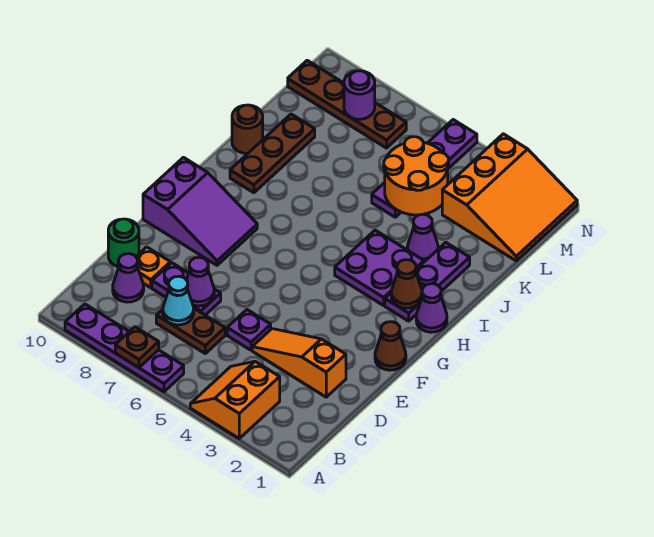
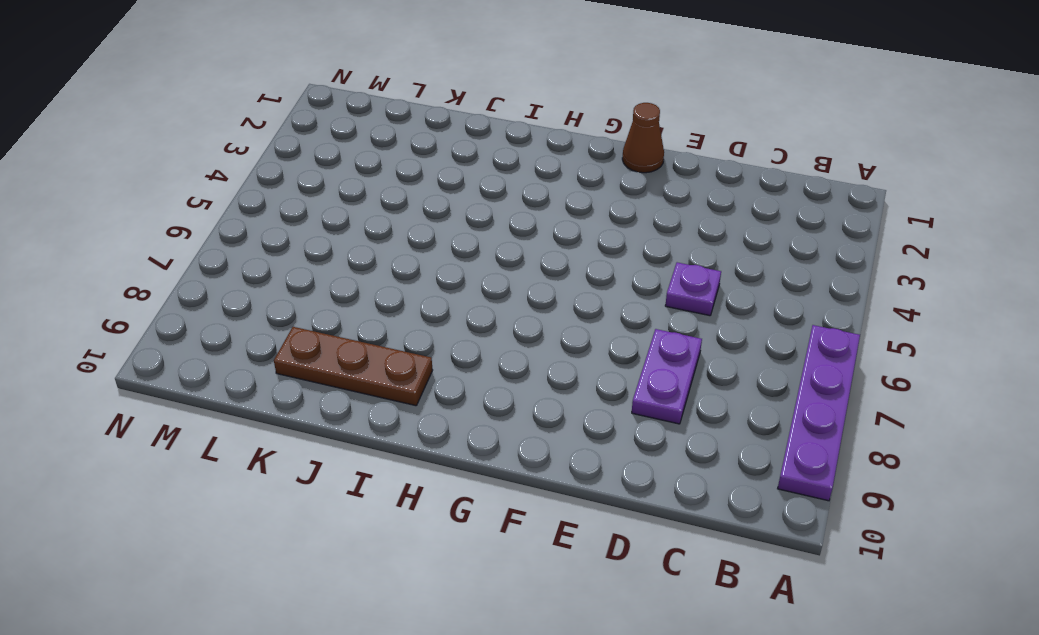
none -> orange 2x2 slope [190,361,280,438]
none -> brown 1x2 plate [156,308,225,353]
none -> purple 1x1 cone [113,254,144,302]

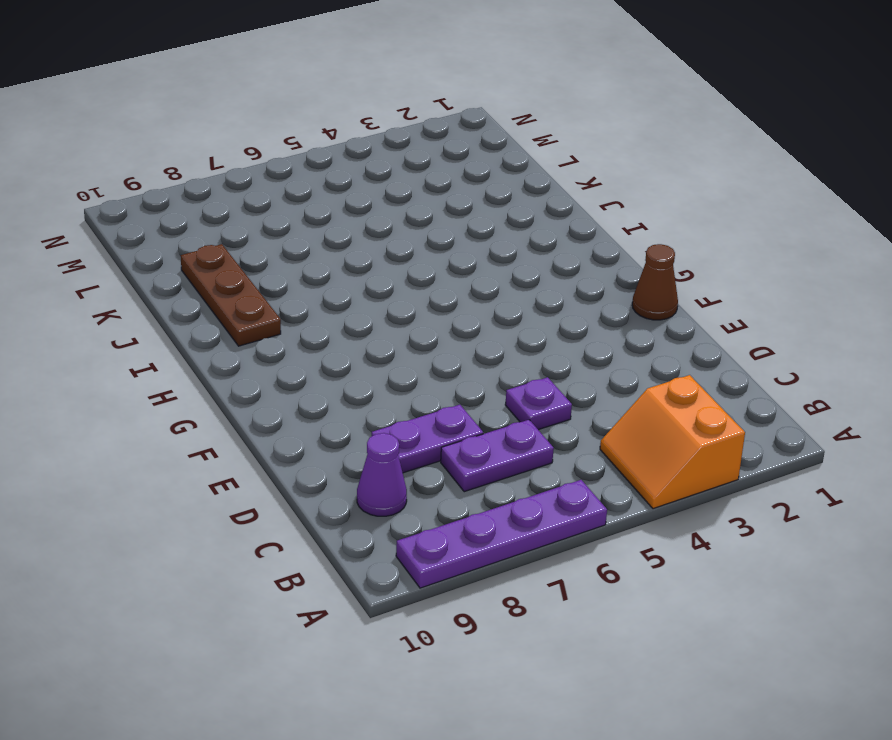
purple 1x2 plate [441,420,554,492] -> brown 1x2 plate [156,308,225,353]
none -> orange 1x3 slope [252,329,346,397]
none -> orange 1x1 plate [136,247,170,288]
none -> green 1x1 round brick [108,219,139,267]

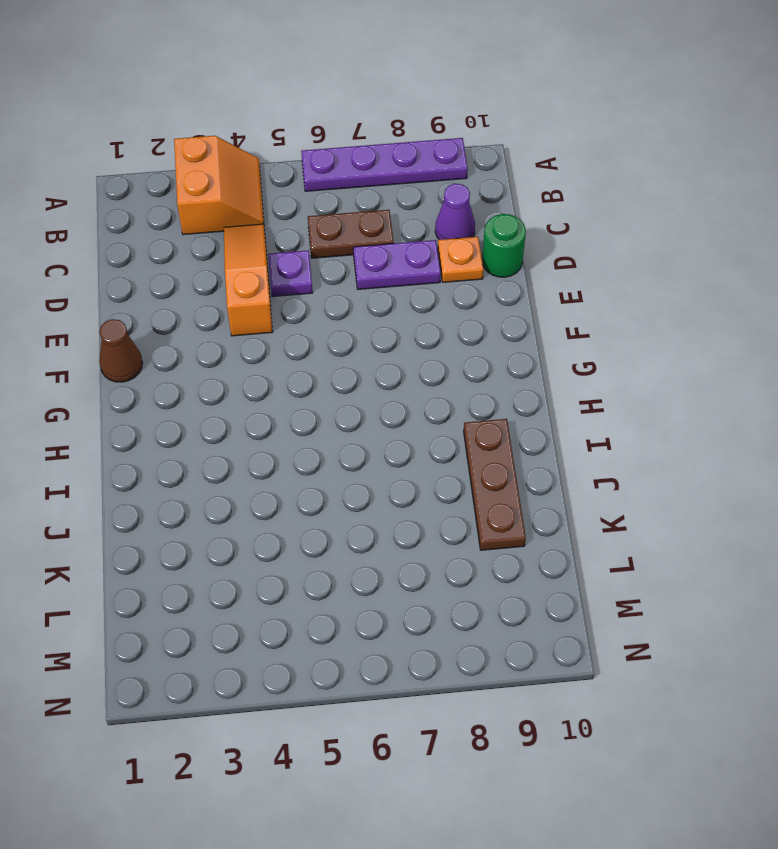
orange 1x3 slope [224,224,273,336] -> orange 1x3 slope turned to [252,329,346,397]
none -> purple 2x3 slope [143,157,257,265]
none -> purple 1x1 cone [416,284,447,332]
none -> purple 1x3 plate [385,242,470,321]

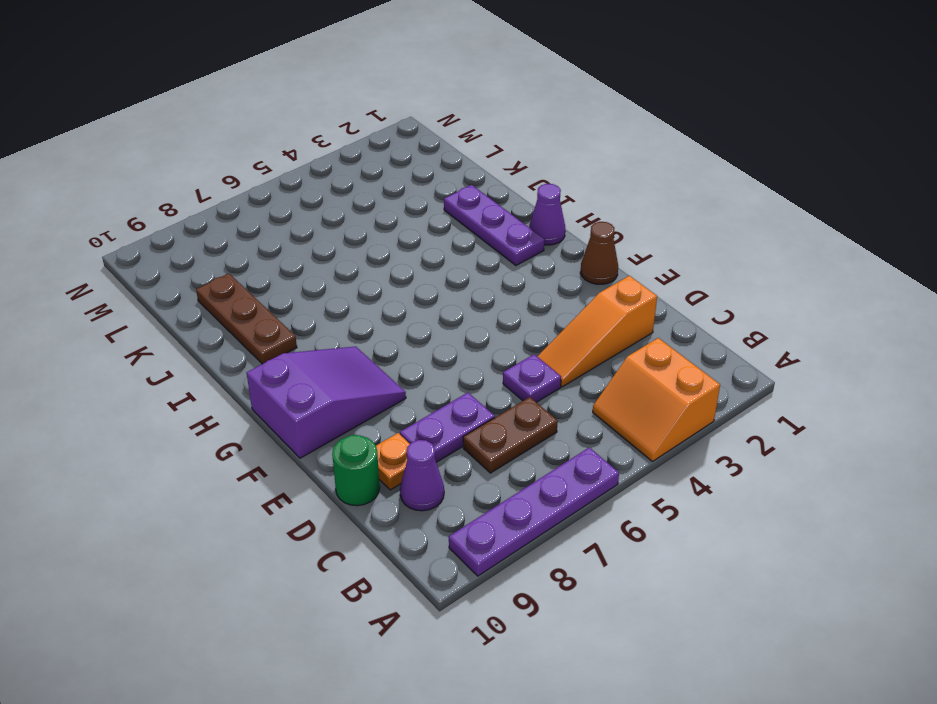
none -> purple 2x2 plate [335,230,424,305]
none -> purple 1x1 cone [407,214,438,262]
none -> brown 1x1 round brick [232,105,263,154]

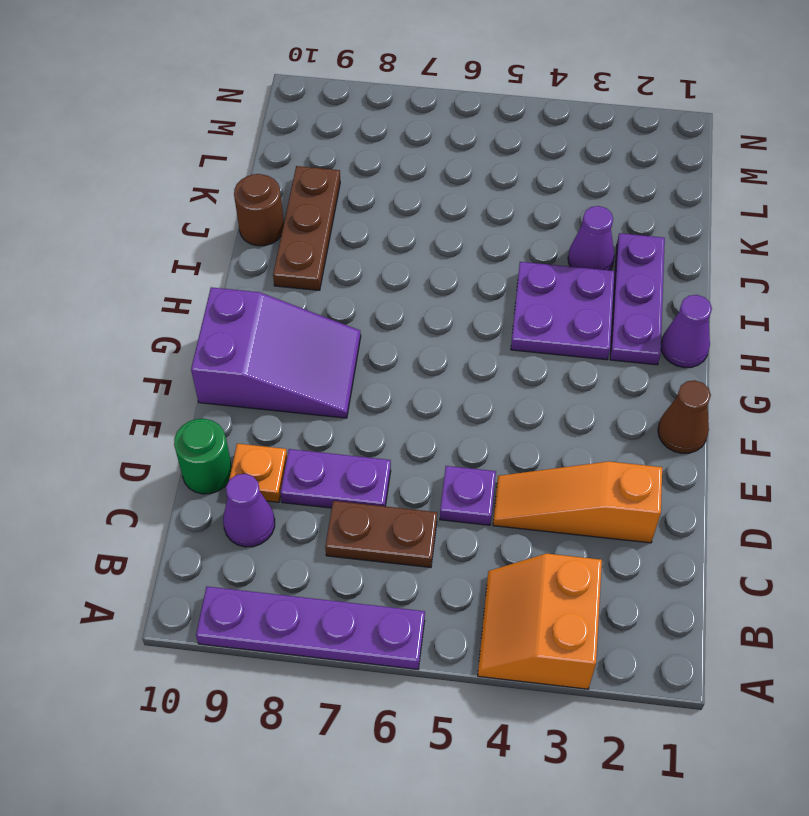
none -> purple 1x4 plate [372,120,477,217]
none -> orange 3x3 slope [442,134,577,261]
none -> brown 1x4 plate [288,60,406,148]

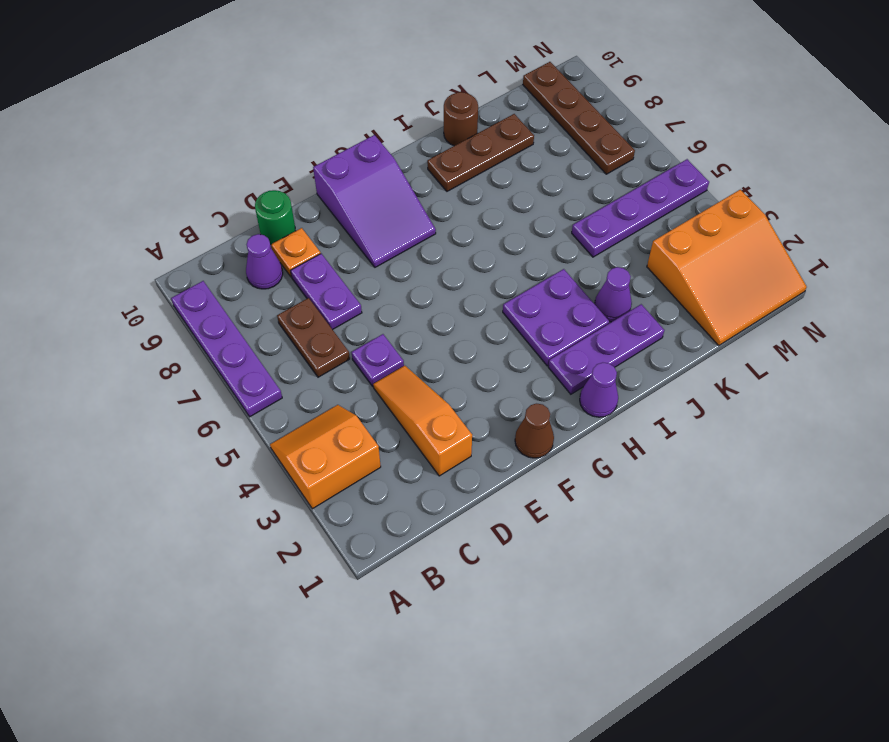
none -> brown 1x1 plate [115,327,159,368]
none -> cyan 1x1 cone [163,276,194,325]
none -> purple 1x1 cone [187,257,214,306]

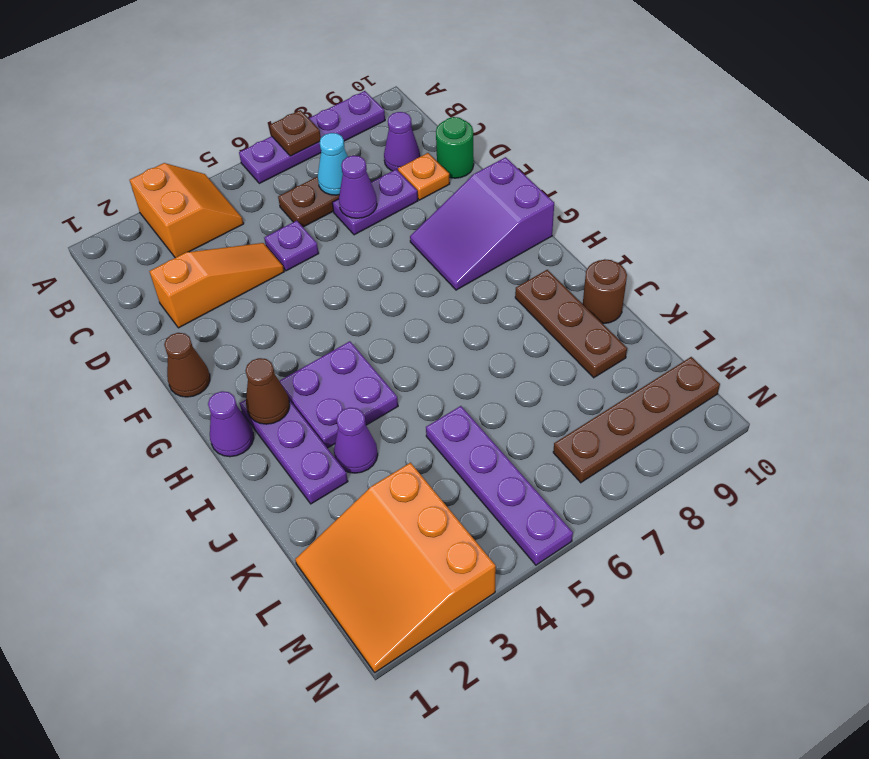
none -> orange 2x2 round brick [384,137,449,215]
none -> purple 1x1 round brick [344,71,375,119]

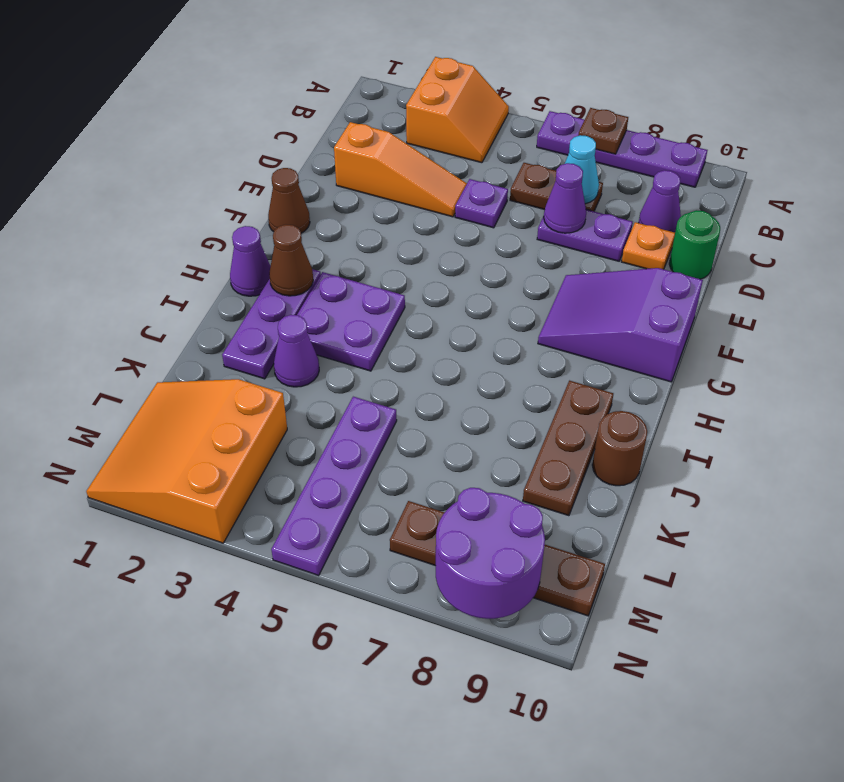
purple 2x2 round brick [436,488,545,619] -> purple 1x1 round brick [344,71,375,119]
none -> orange 2x2 round brick [384,137,449,215]

